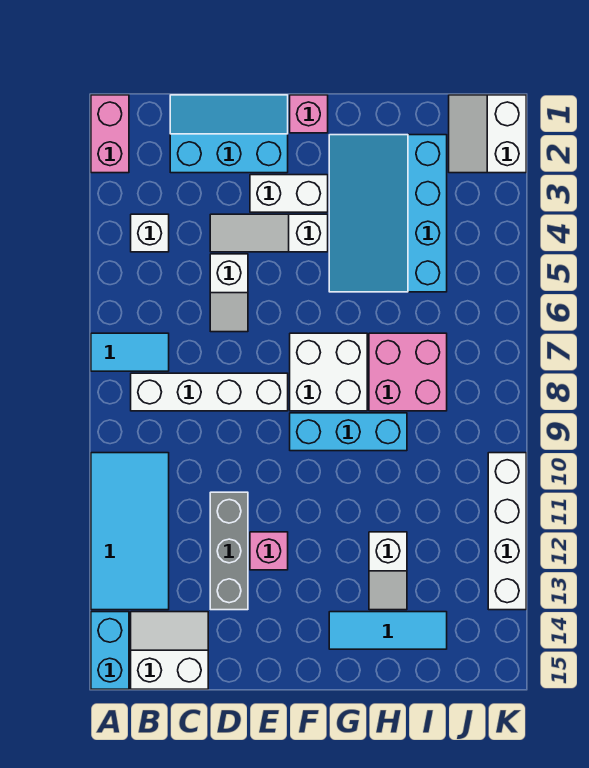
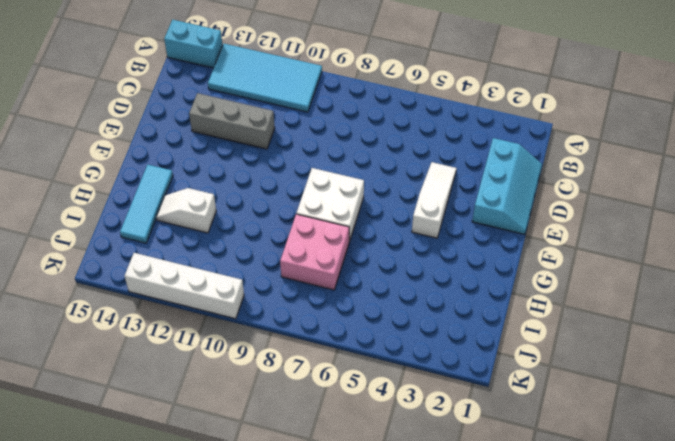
none -> pink 1x2 brick [91,95,129,173]
none -> cyan 1x2 tile [91,333,169,371]
none -> white 1x1 brick [131,214,169,252]

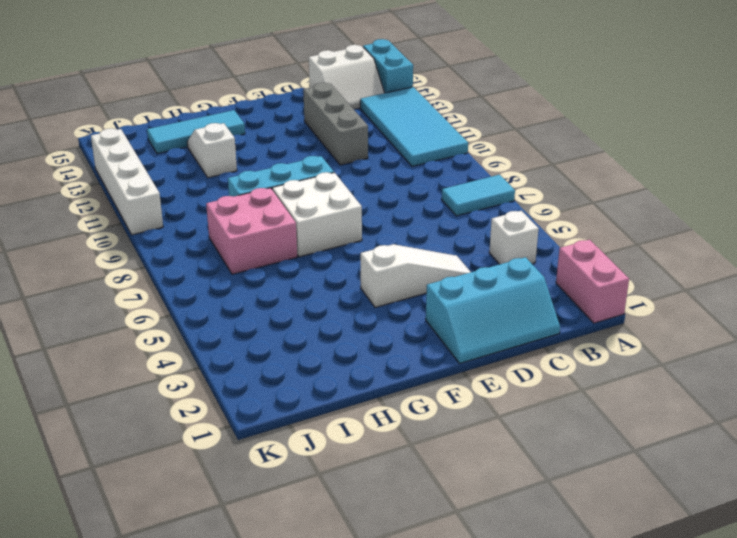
none -> white 1x4 brick [131,373,288,411]
none -> white 1x2 slope [210,254,248,332]
none -> white 1x2 brick [250,175,328,212]

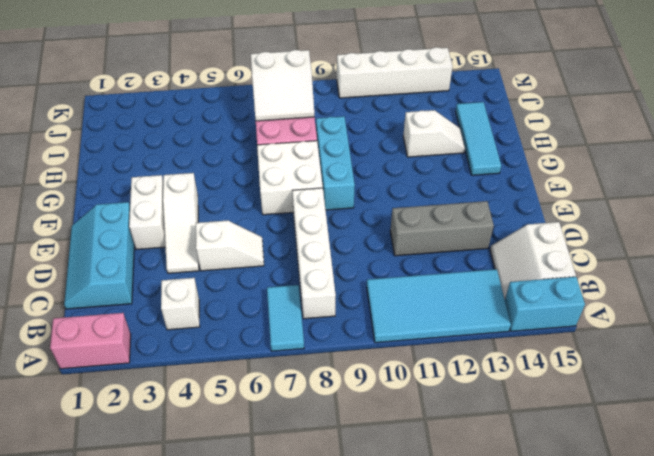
white 2x2 slope [251,50,314,121] -> white 2x2 slope moved to [449,95,526,173]
none -> pink 1x1 brick [250,532,288,570]
none -> pink 1x1 brick [290,95,328,133]
none -> cyan 3x4 slope [329,135,447,292]

